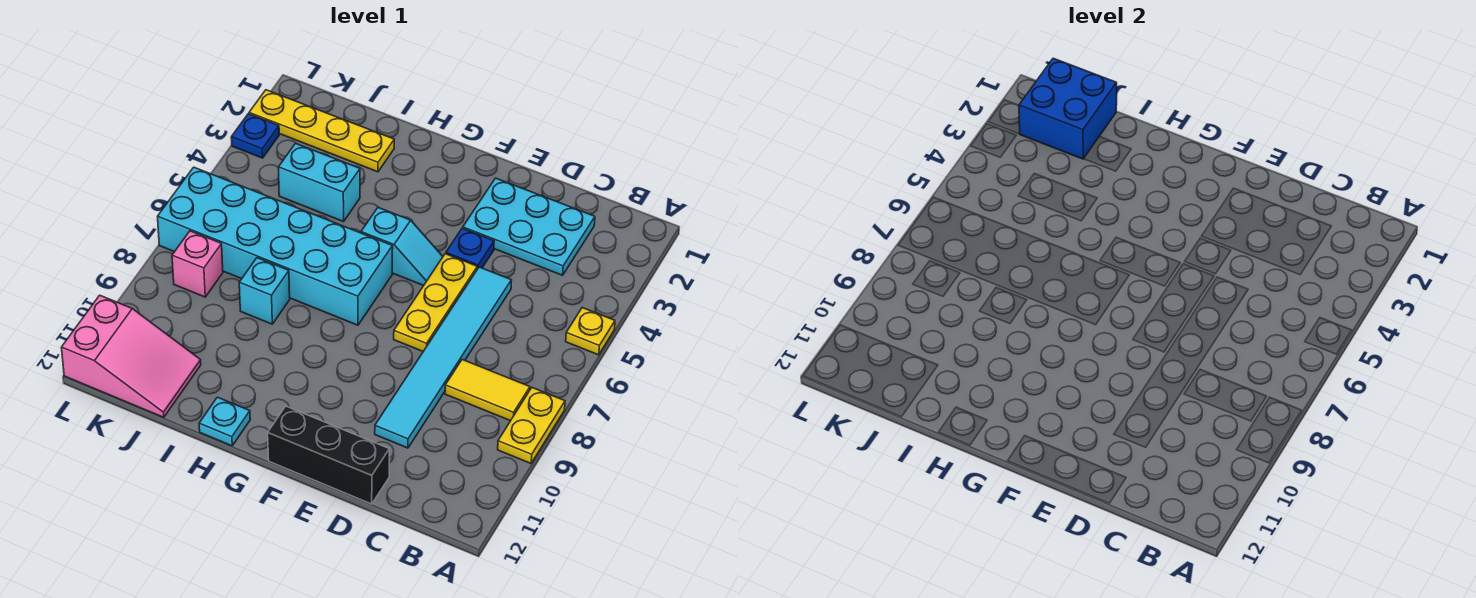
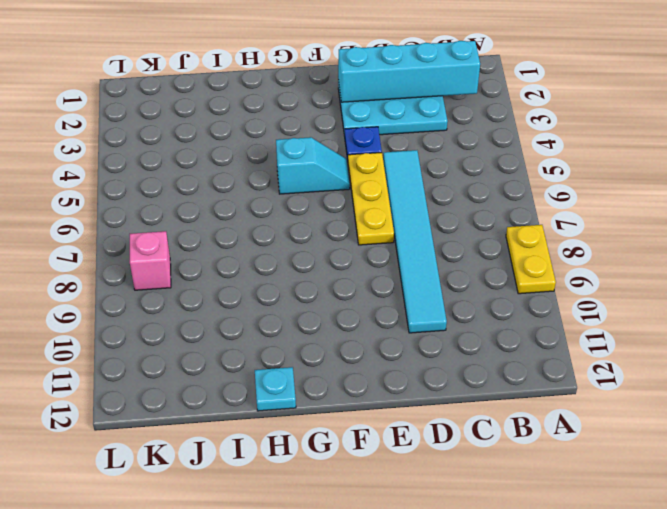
cyan 1x4 brick [338,41,480,102] -> none
none -> yellow 1x1 plate [566,308,615,355]
none -> yellow 1x2 tile [445,360,530,421]
none -> black 1x3 brick [268,406,389,504]

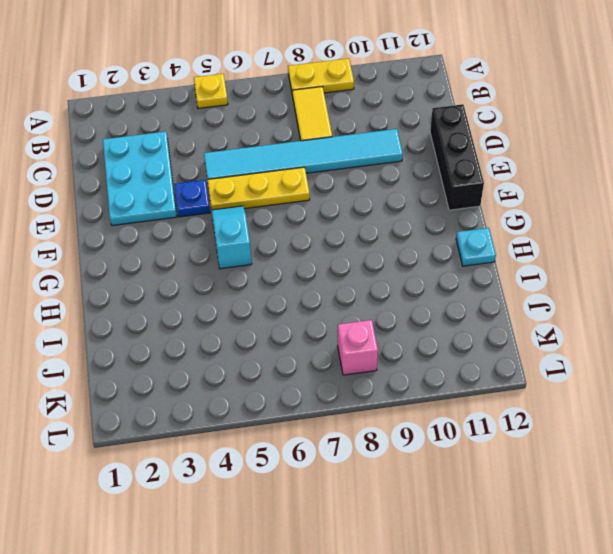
none -> cyan 2x6 brick [158,167,393,325]
none -> yellow 1x4 plate [249,90,394,172]
none -> cyan 1x2 brick [278,143,360,222]

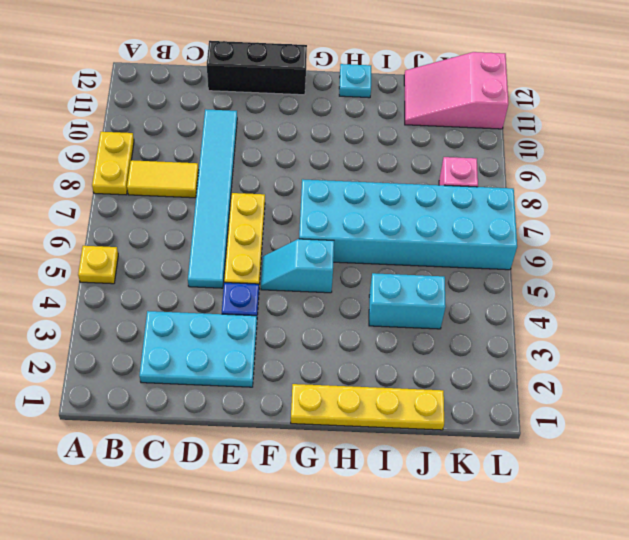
yellow 1x4 plate [291,384,444,430] -> yellow 1x4 plate moved to [249,90,394,172]
none -> cyan 1x1 brick [239,258,290,324]
none -> blue 1x1 plate [231,114,279,158]
none -> blue 2x2 brick [1019,58,1117,159]

